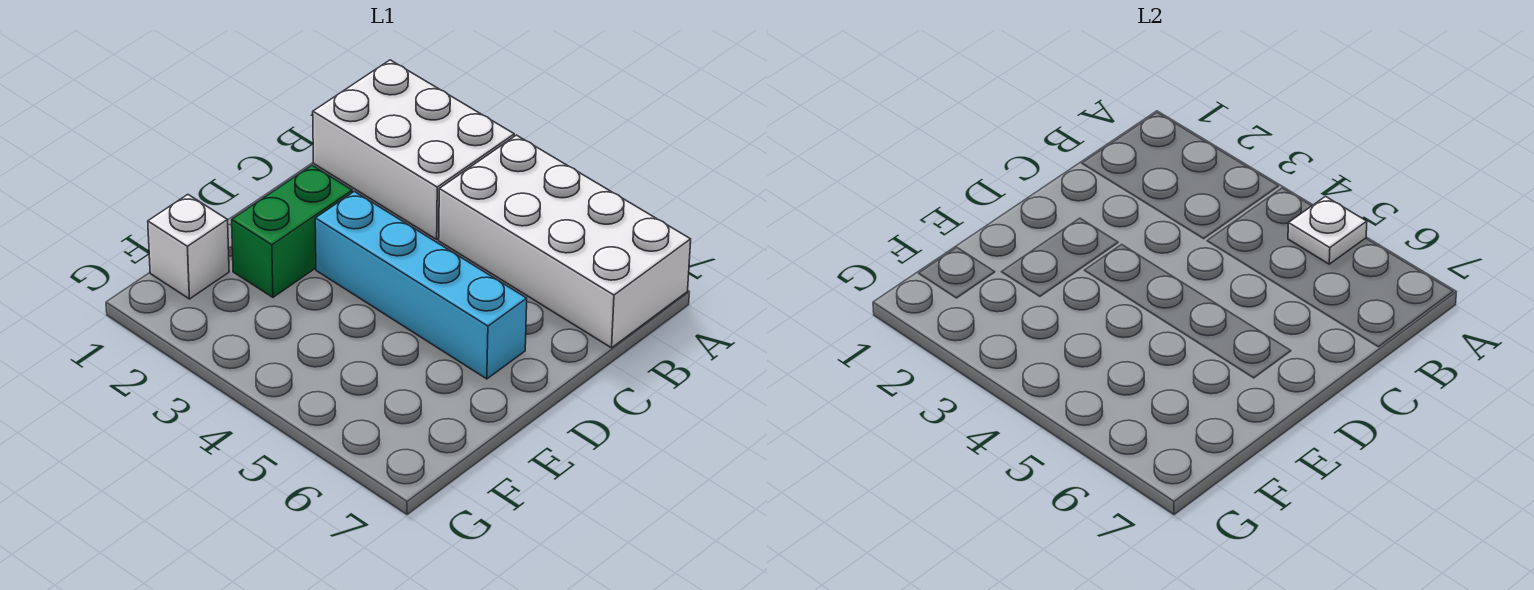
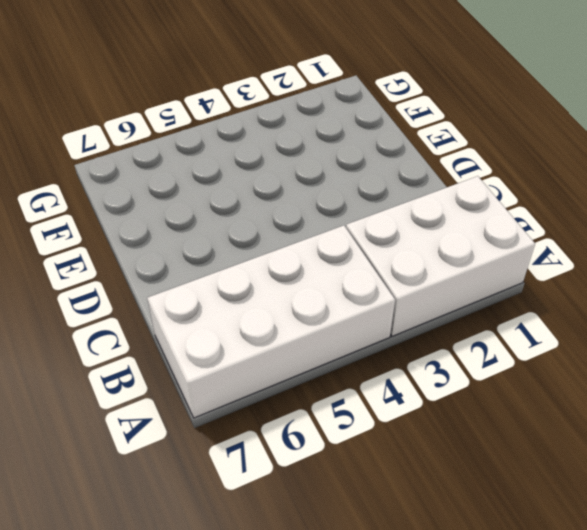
none -> green 1x2 brick [232,165,352,297]
none -> cyan 1x4 brick [315,191,527,379]

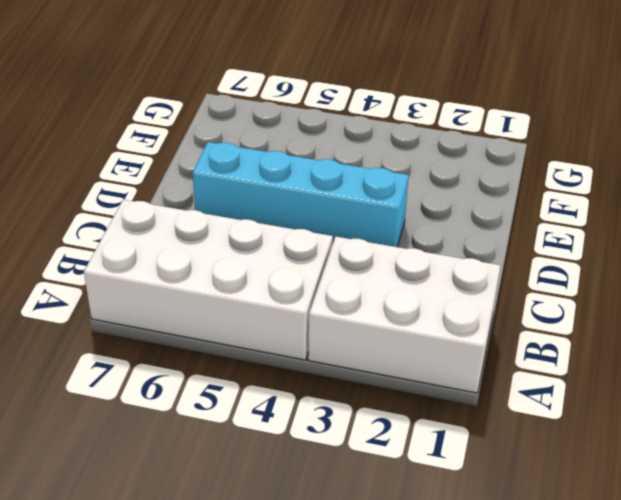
none -> green 1x2 brick [232,165,352,297]
none -> white 1x1 brick [148,195,229,299]

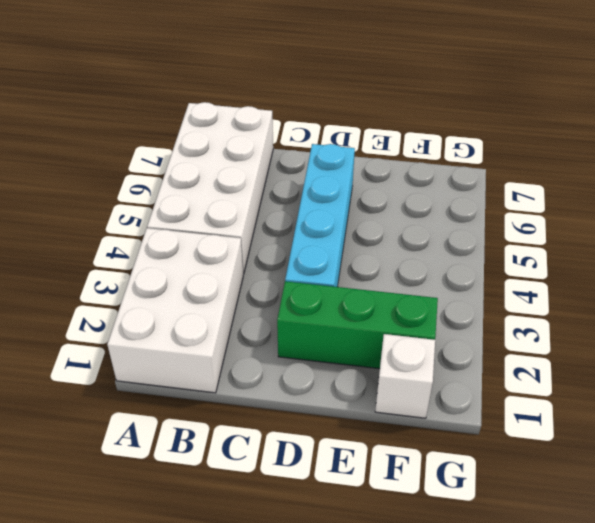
green 1x3 brick [277,281,438,369] -> green 1x2 brick [232,165,352,297]
none -> white 1x1 plate [1288,196,1367,264]

